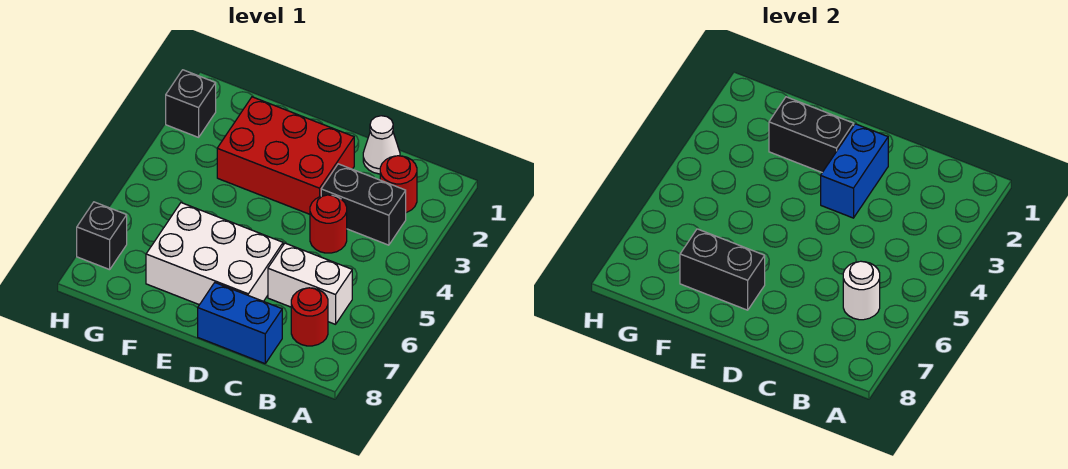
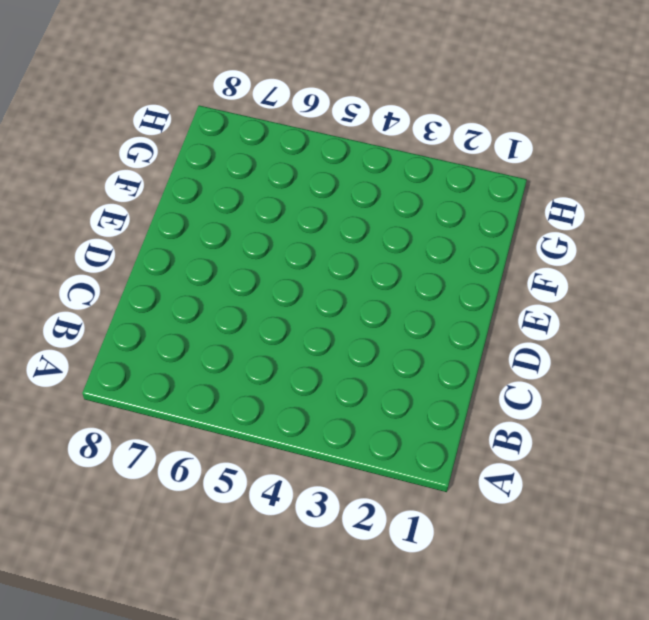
none -> red 1x1 round brick [380,156,417,213]
none -> black 1x2 brick [321,164,406,245]
none -> white 1x2 brick [268,243,352,324]

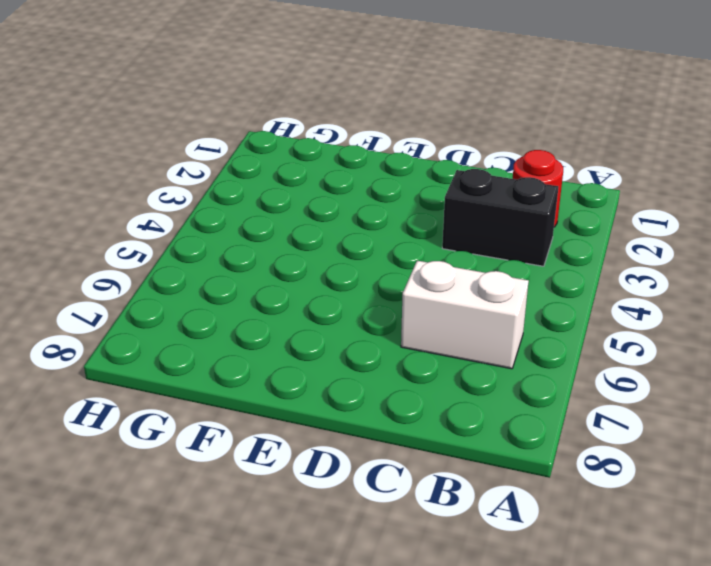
none -> red 1x1 round brick [291,288,328,346]
none -> white 1x1 cone [363,116,400,174]
none -> red 1x1 round brick [310,195,347,253]

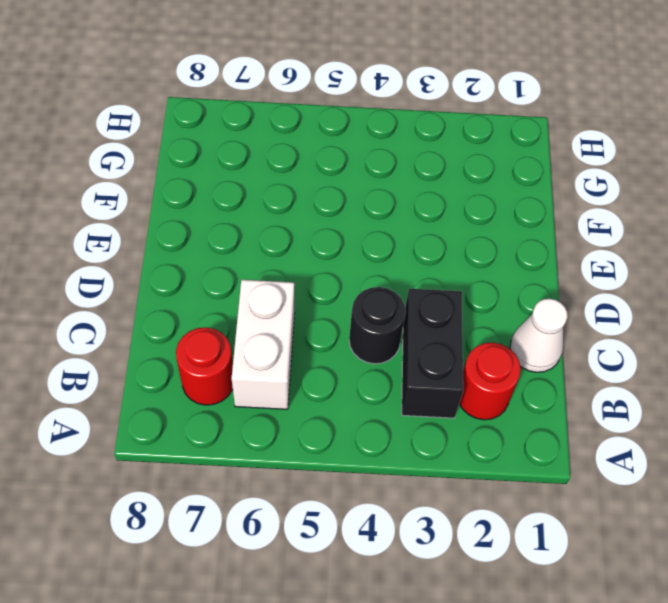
black 1x1 round brick [349,287,406,364] -> red 1x1 round brick [310,195,347,253]
none -> blue 1x2 brick [198,283,282,364]
none -> red 2x3 brick [217,97,354,214]
none -> white 2x3 brick [146,203,283,305]

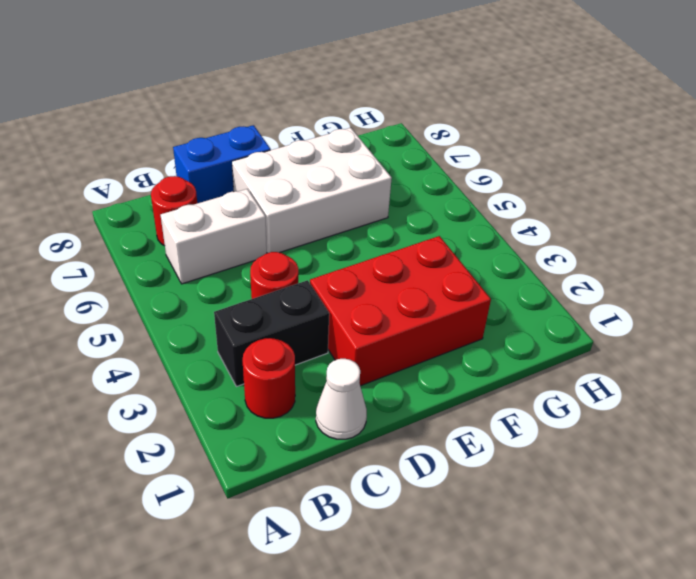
none -> black 1x1 brick [166,70,216,137]
none -> black 1x1 brick [77,202,127,270]
none -> white 1x1 round brick [843,261,880,320]

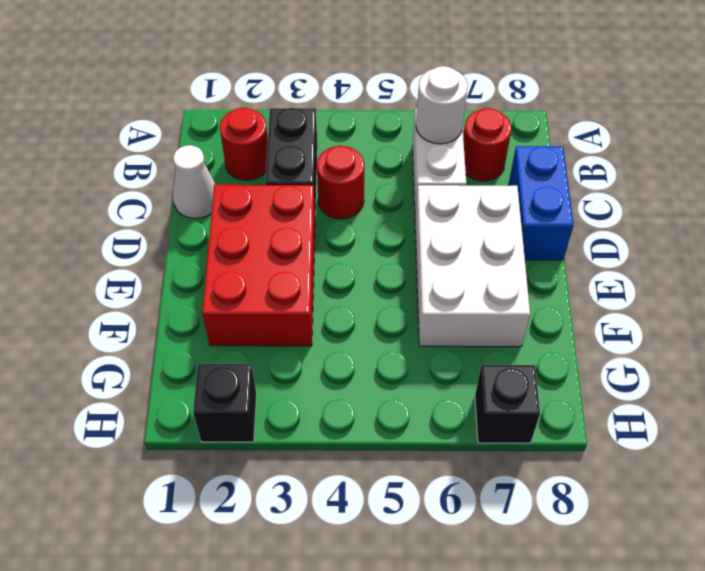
none -> blue 1x2 brick [821,124,888,218]
none -> black 1x2 brick [769,97,854,172]
none -> black 1x2 brick [680,229,765,310]

